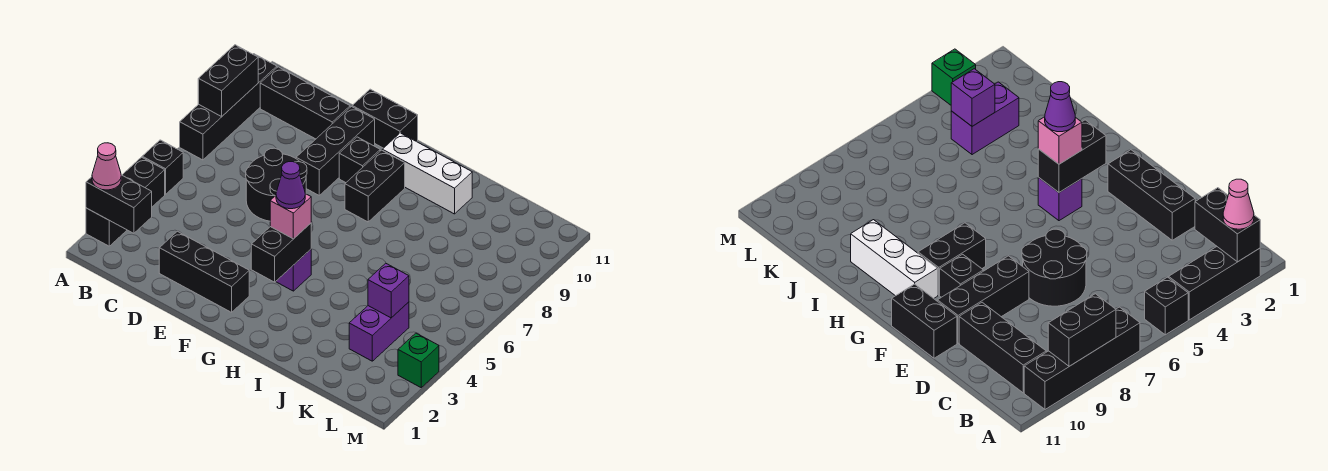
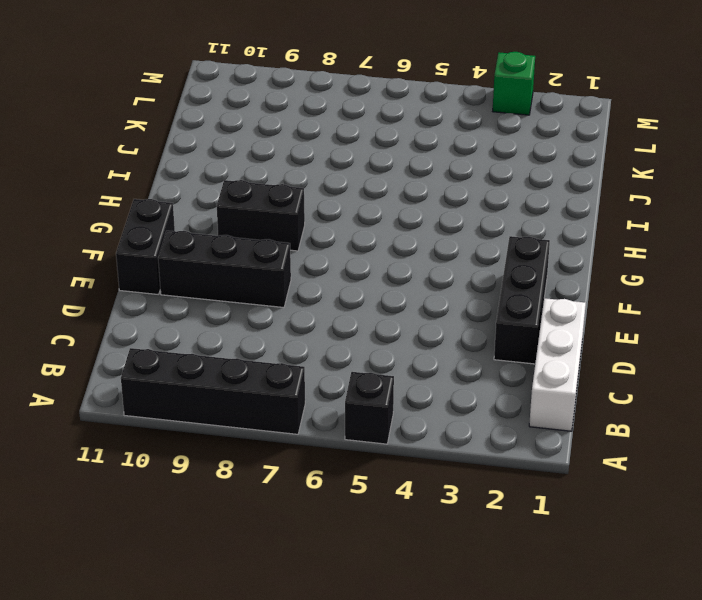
white 1x3 brick [529,298,586,431] -> white 1x3 brick moved to [382,133,472,214]
none -> black 1x3 brick [86,157,165,246]
none -> black 1x3 brick [260,67,350,139]
none -> black 2x2 round brick [246,148,307,221]

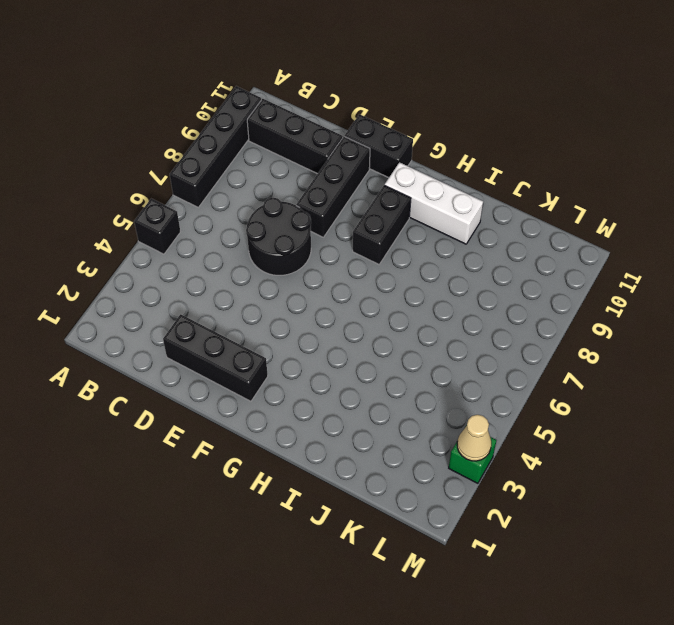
tan 1x1 cone [457,415,491,461] -> none
none -> black 1x3 brick [86,157,165,246]
none -> black 1x1 brick [339,137,380,183]
none -> purple 1x1 brick [276,249,311,291]

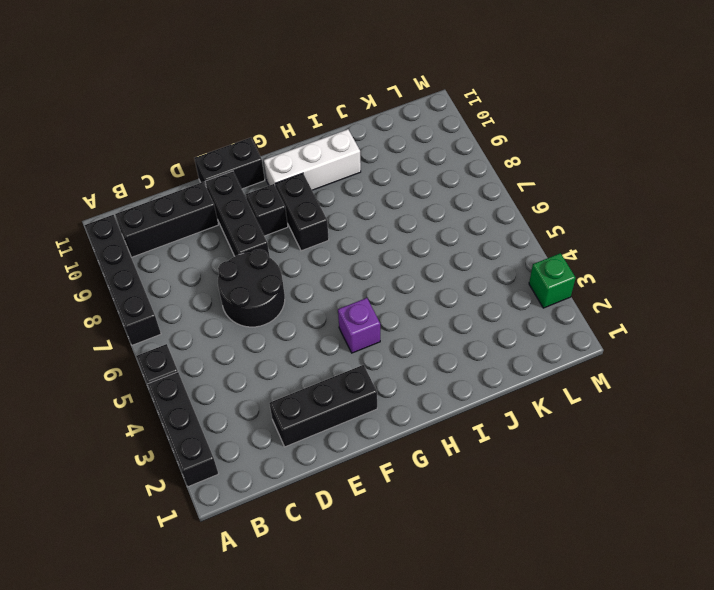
none -> purple 1x2 brick [349,302,409,361]
none -> black 1x2 brick [86,175,152,233]
none -> black 1x2 brick [198,45,258,117]

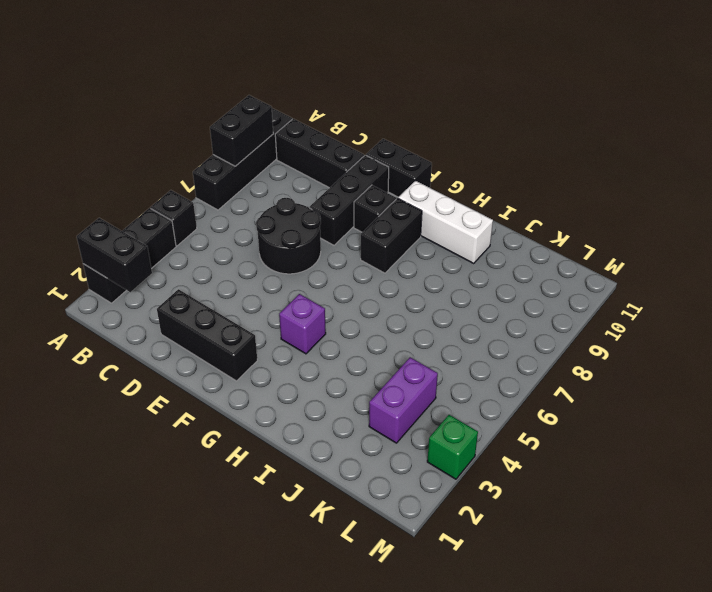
none -> black 1x2 brick [251,223,311,282]
none -> purple 1x1 brick [368,263,409,318]
none -> pink 1x1 cone [92,143,121,190]

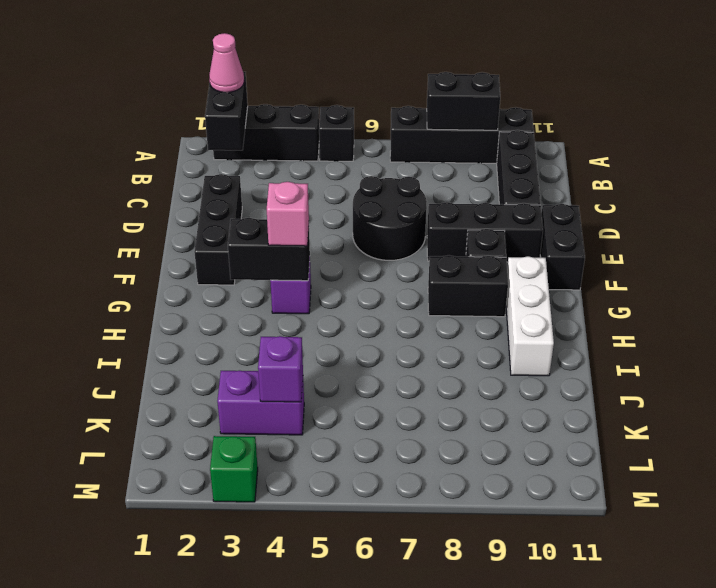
none -> purple 1x1 cone [276,162,305,209]

